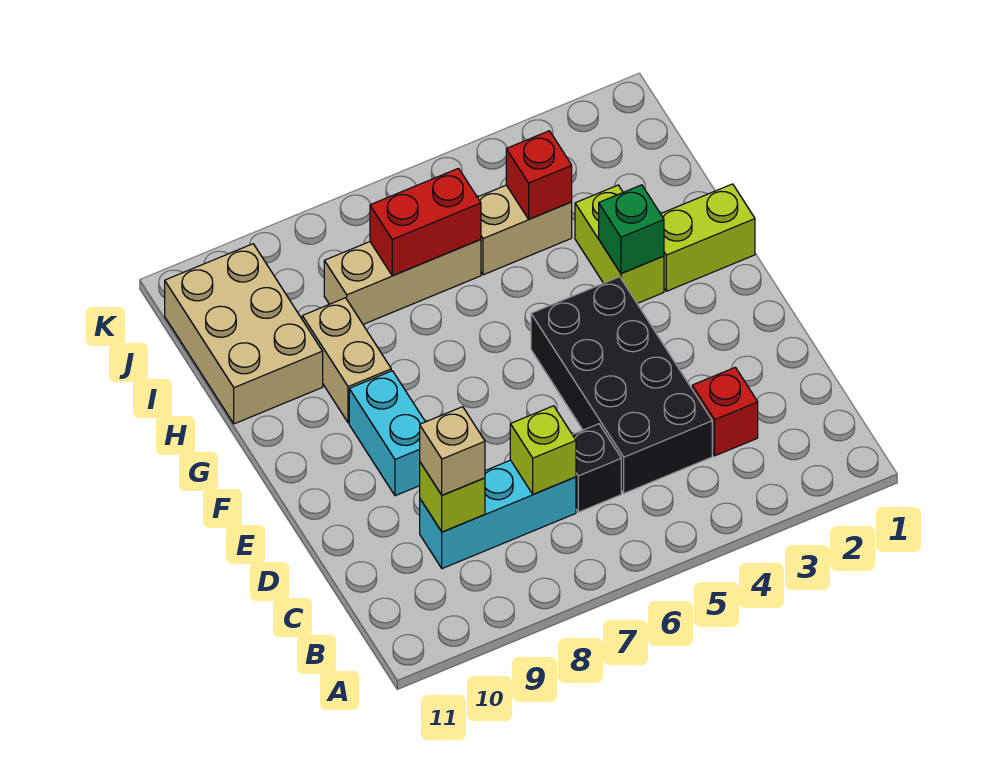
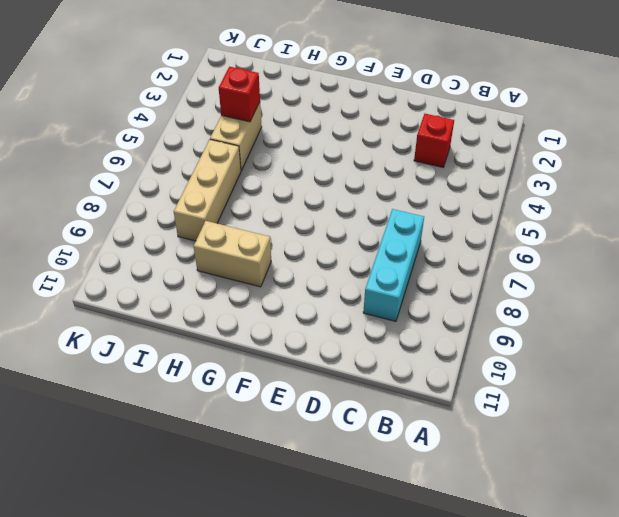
none -> black 2x4 brick [531,277,712,493]
none -> black 1x1 brick [573,424,621,512]
none -> cyan 1x2 brick [349,371,425,496]

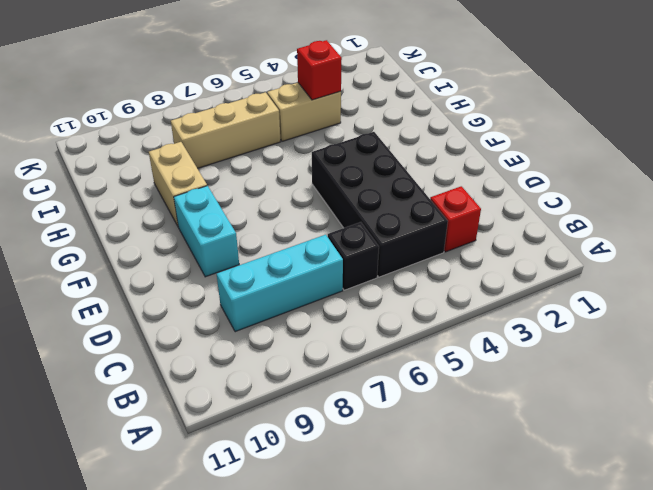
none -> lime 1x2 brick [661,184,755,291]
none -> lime 1x2 brick [575,185,664,303]
none -> tan 2x3 brick [165,244,323,424]

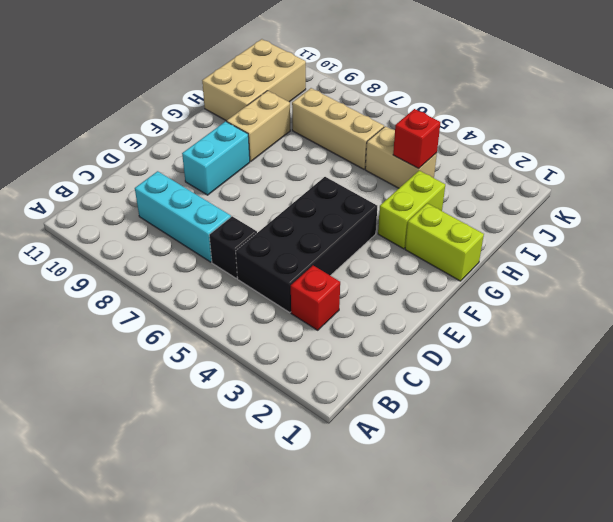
none -> lime 1x1 brick [510,406,576,494]
none -> lime 1x1 brick [420,462,485,532]
none -> green 1x1 brick [599,185,664,274]

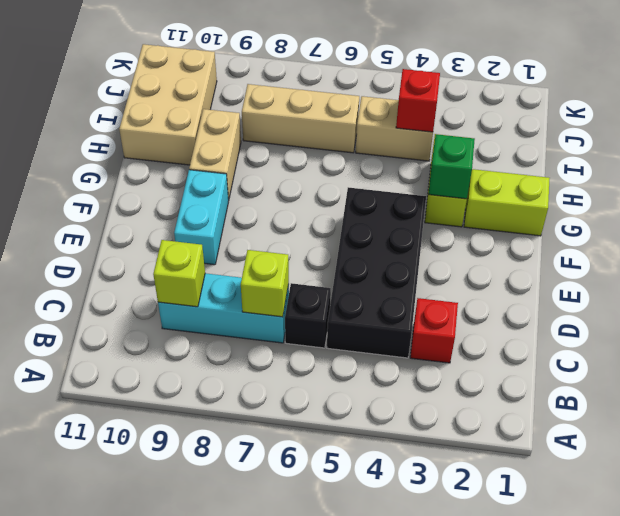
none -> red 1x2 brick [370,168,481,276]
none -> tan 1x1 brick [420,407,485,495]

